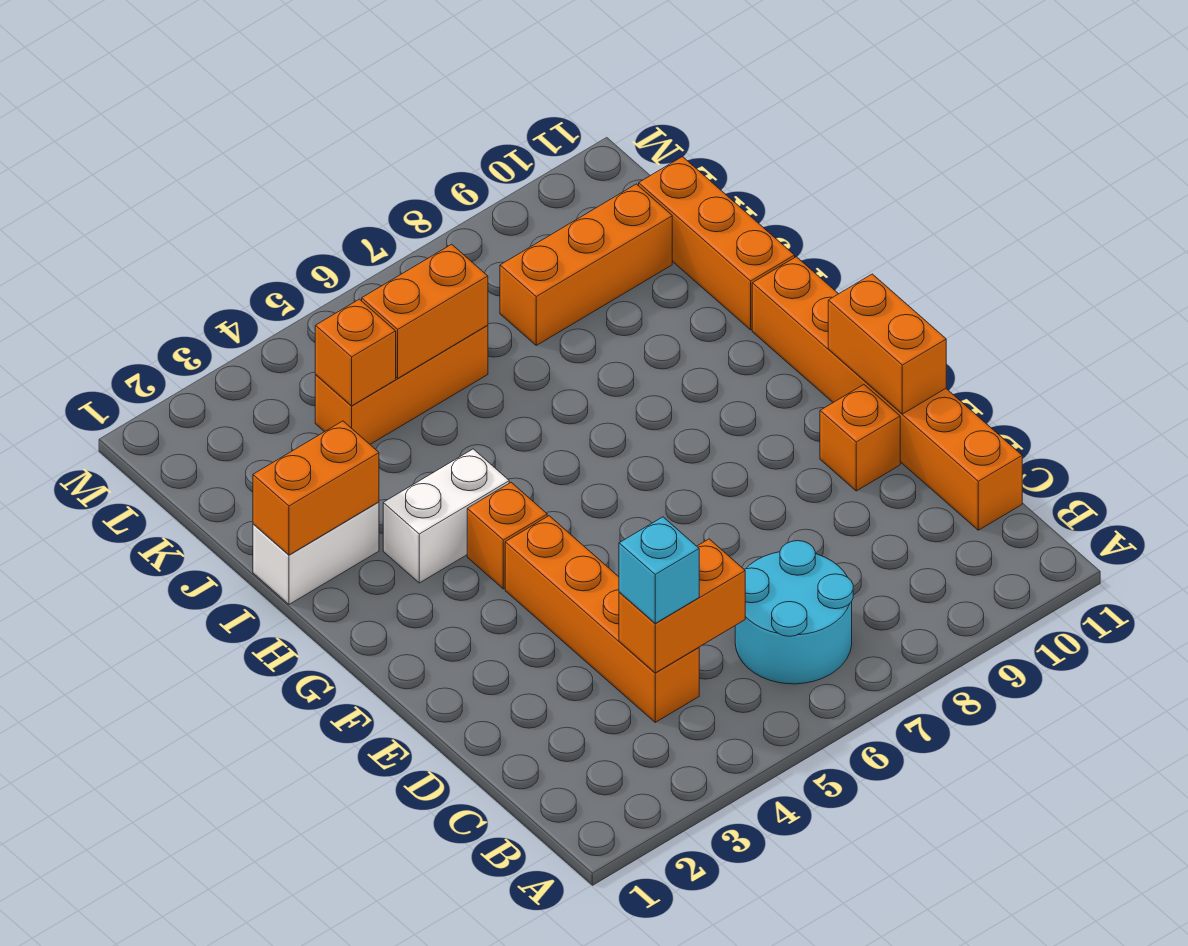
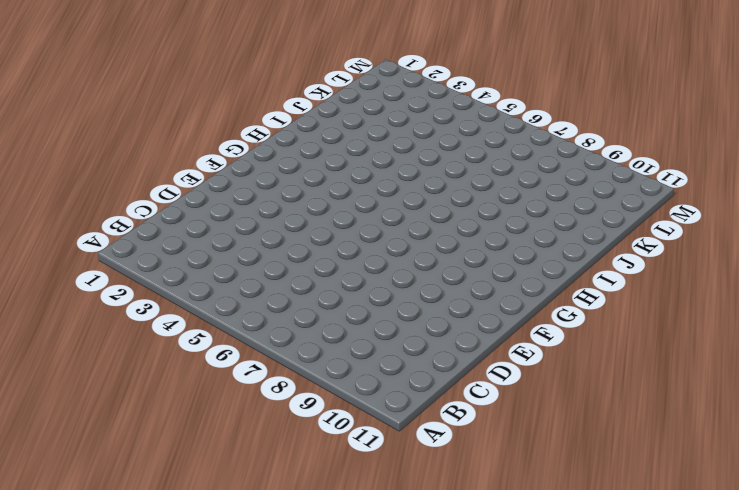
none -> cyan 2x2 round brick [735,541,853,684]
none -> orange 1x4 brick [505,516,699,722]
none -> orange 1x6 brick [752,257,1022,530]

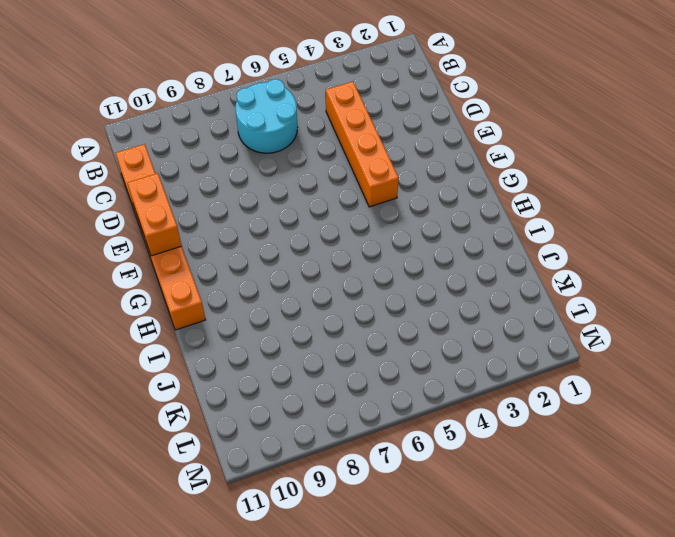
none -> orange 1x1 brick [820,385,900,491]
none -> orange 1x1 brick [467,482,547,589]
none -> white 1x2 brick [383,449,509,583]

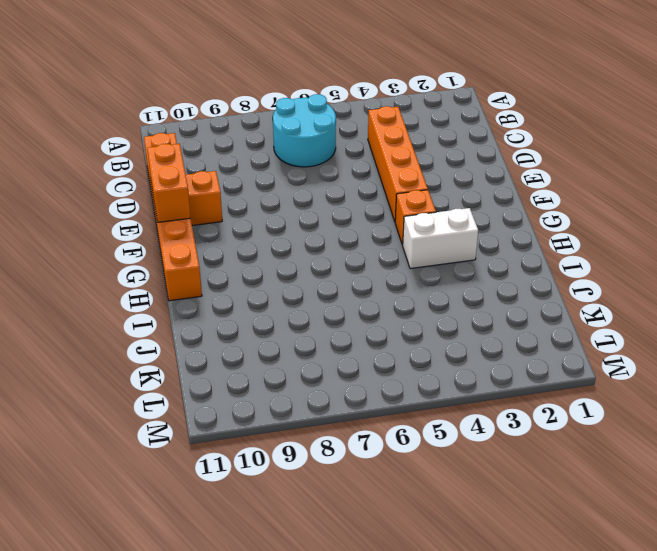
none -> white 1x2 brick [253,502,379,604]
none -> orange 1x3 brick [639,157,795,330]
none -> orange 1x3 brick [315,325,488,444]

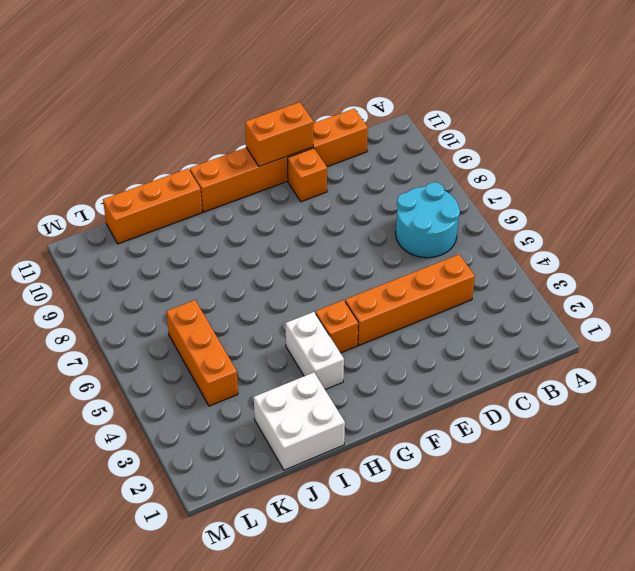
white 2x2 brick [254,372,345,470] -> white 1x2 brick [253,502,379,604]
none -> orange 1x3 brick [500,184,672,345]
none -> orange 1x2 brick [619,539,745,673]
none -> orange 1x2 brick [253,421,379,555]

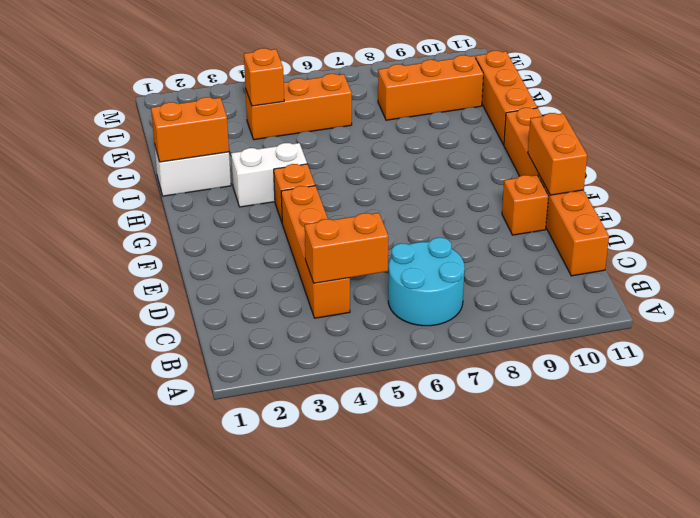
none -> orange 1x2 brick [362,244,488,378]
none -> cyan 1x1 brick [619,517,699,624]

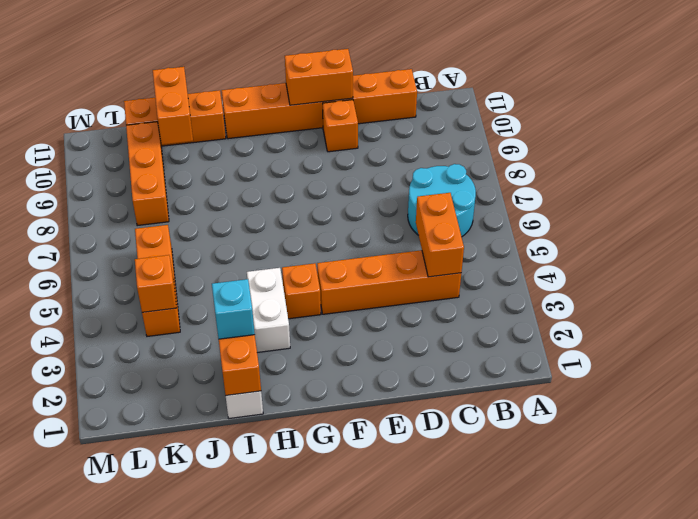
cyan 1x1 brick [212,279,255,339] -> cyan 1x1 brick moved to [619,517,699,624]
orange 1x2 brick [153,67,193,145] -> orange 1x2 brick moved to [362,244,488,378]

